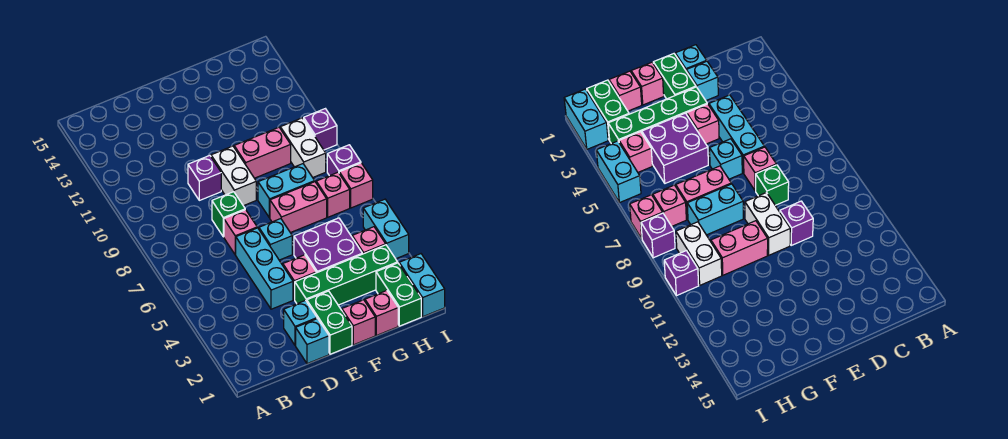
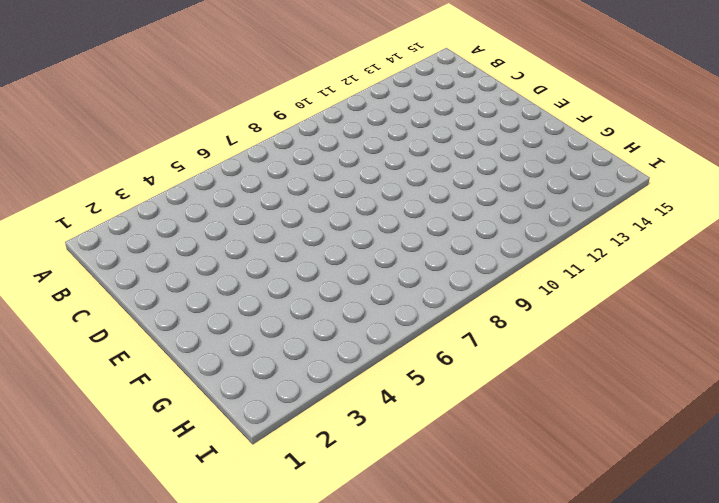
none -> cyan 1x1 brick [296,319,329,364]
none -> cyan 1x1 brick [284,301,317,346]
none -> cyan 1x3 brick [236,228,293,309]

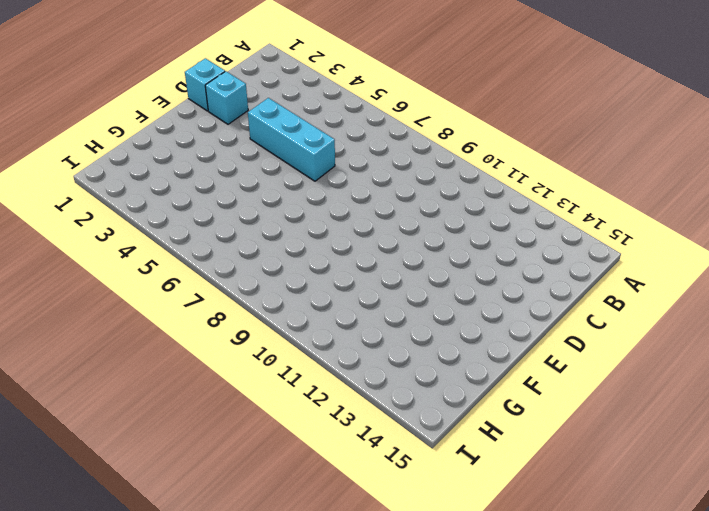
none -> pink 1x1 brick [224,210,257,255]
none -> green 1x1 brick [212,192,245,237]
none -> purple 1x1 brick [188,155,221,200]

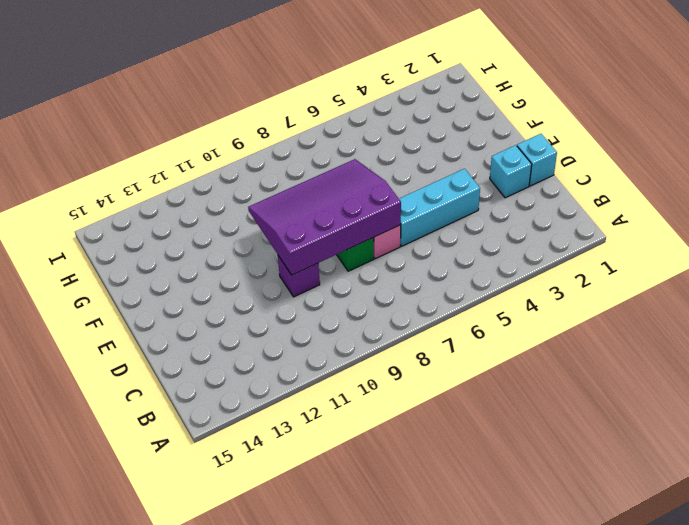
purple 3x4 slope [248,159,401,275] -> none
none -> green 1x2 brick [307,291,352,354]
none -> green 1x4 brick [295,245,398,305]
none -> pink 1x1 brick [283,255,316,300]

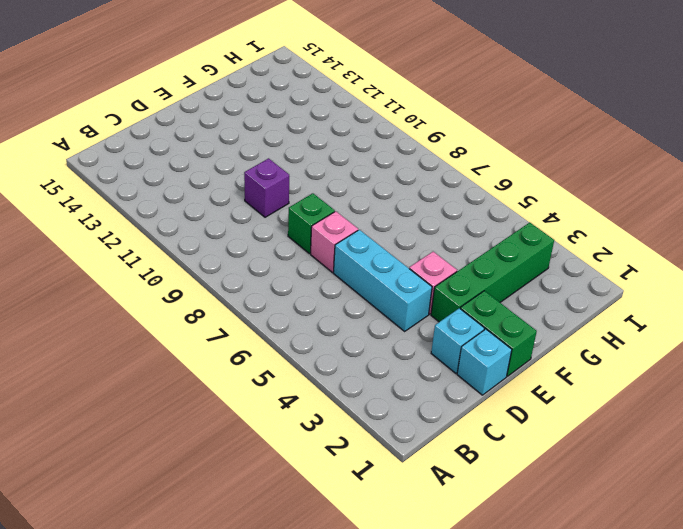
none -> cyan 1x1 brick [259,219,292,260]
none -> white 1x2 brick [211,146,256,206]
none -> pink 1x1 brick [342,300,375,345]

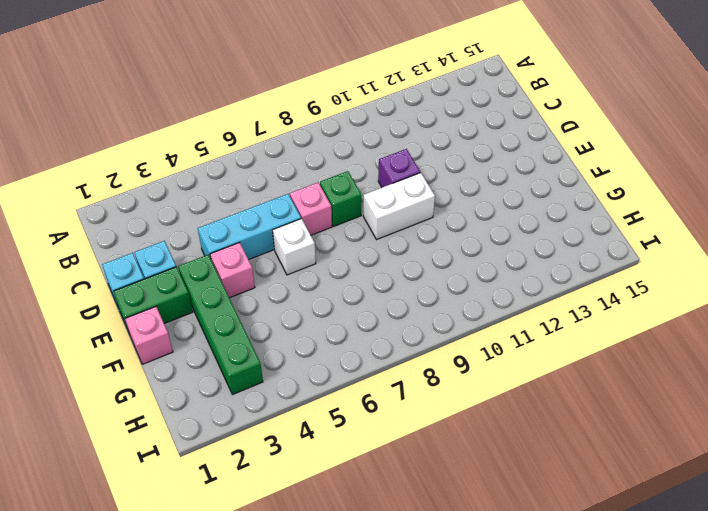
white 1x1 brick [273,219,316,275] -> cyan 1x1 brick [259,219,292,260]
none -> purple 2x2 brick [294,218,362,273]
none -> pink 1x2 brick [270,182,327,233]
none -> cyan 1x2 brick [258,164,315,218]

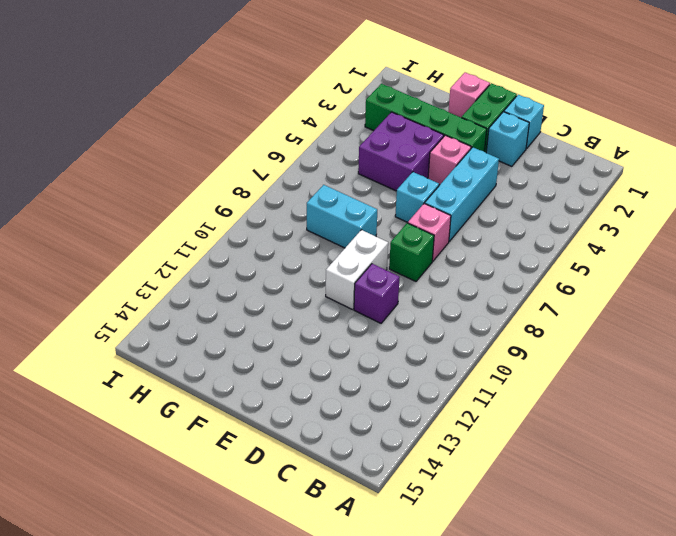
none -> pink 1x2 brick [270,182,327,233]
none -> pink 1x2 brick [234,127,291,178]
none -> pink 1x1 brick [365,290,398,335]

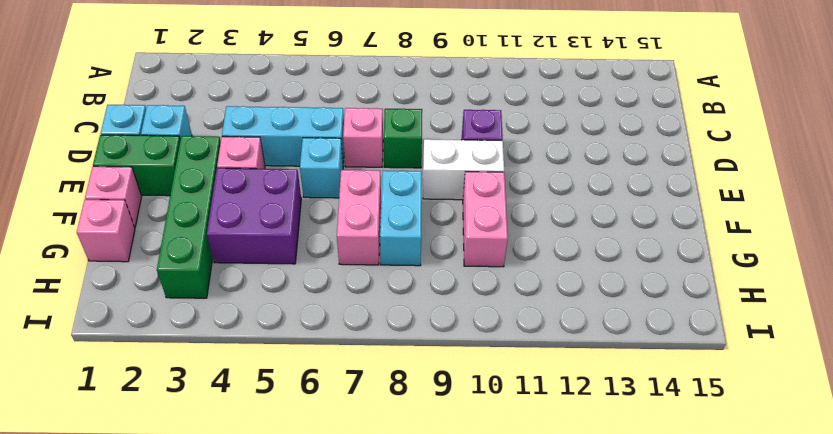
none -> green 1x2 brick [376,263,421,326]
none -> pink 1x1 brick [352,227,386,254]
none -> pink 1x1 brick [316,172,350,217]

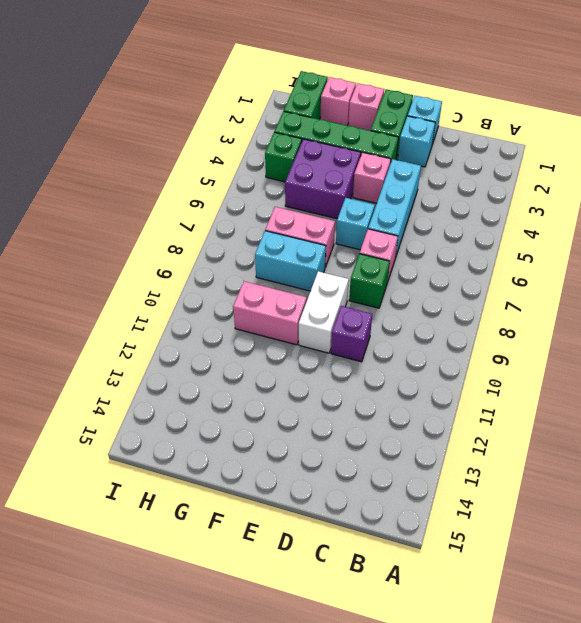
green 1x1 brick [265,132,302,182] -> pink 1x1 brick [352,227,386,254]
none -> pink 1x1 brick [316,172,350,217]
none -> white 1x2 brick [280,118,326,177]
none -> cyan 1x2 brick [399,254,445,317]

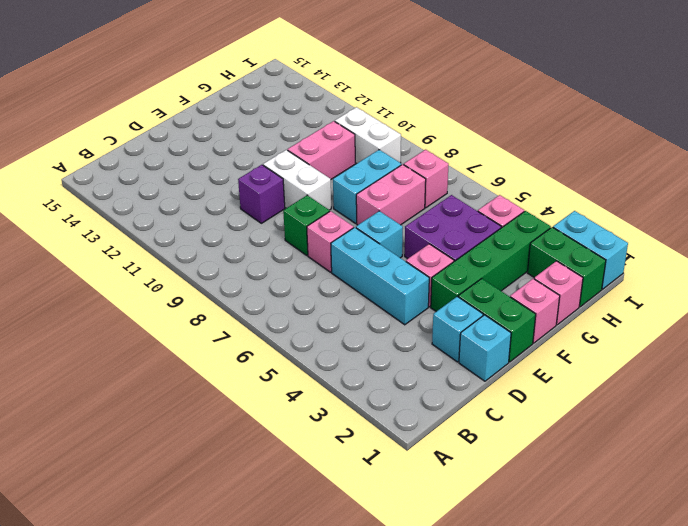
none -> cyan 1x2 brick [363,199,409,259]
none -> pink 1x1 brick [339,163,373,208]
none -> purple 1x1 brick [327,145,361,176]

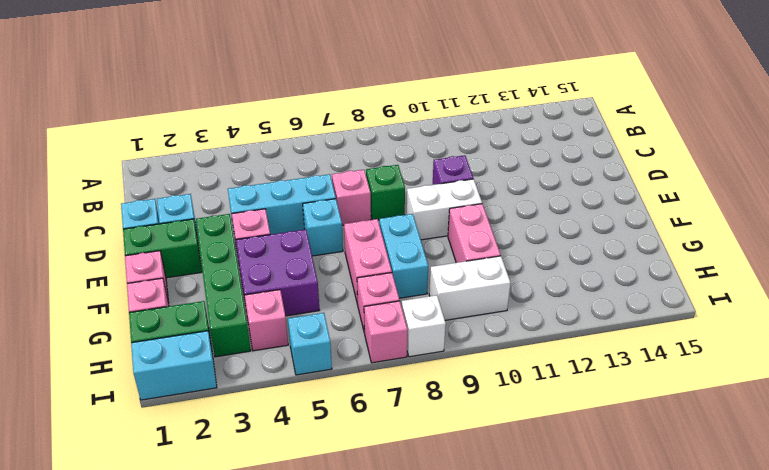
cyan 1x1 brick [288,313,332,375] -> cyan 1x2 brick [363,199,409,259]
white 1x1 brick [402,295,446,357] -> purple 1x1 brick [327,145,361,176]
none -> purple 1x1 brick [304,109,337,150]

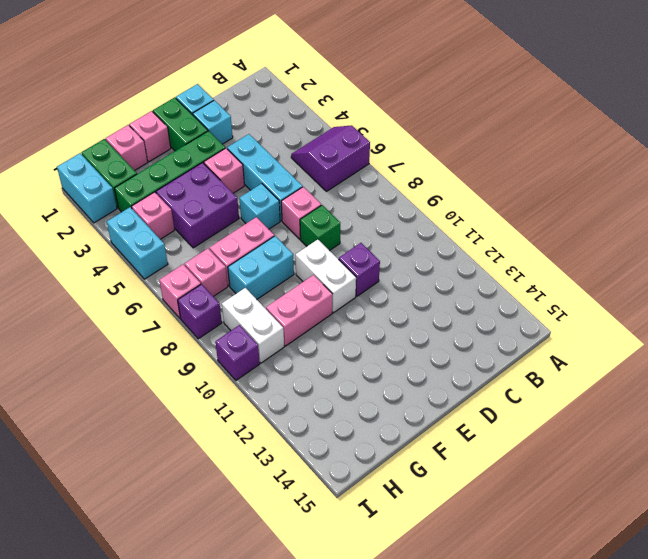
purple 2x2 slope [291,126,370,191] -> none

